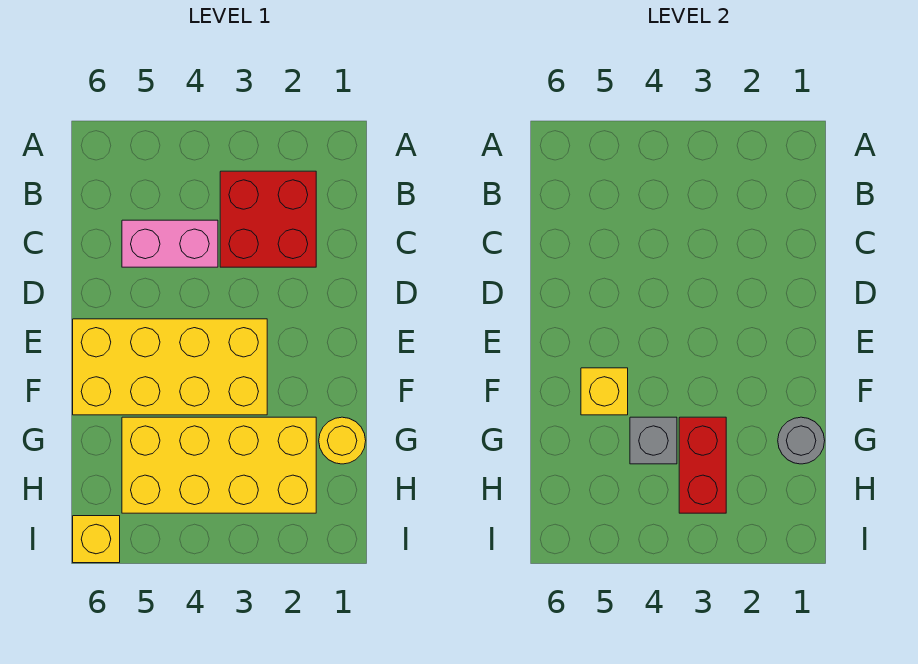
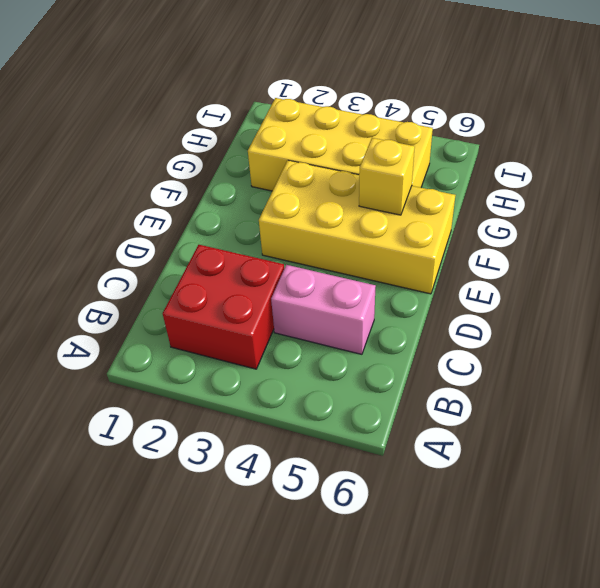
none -> yellow 1x1 round brick [319,417,366,464]
none -> yellow 1x1 brick [73,516,120,563]

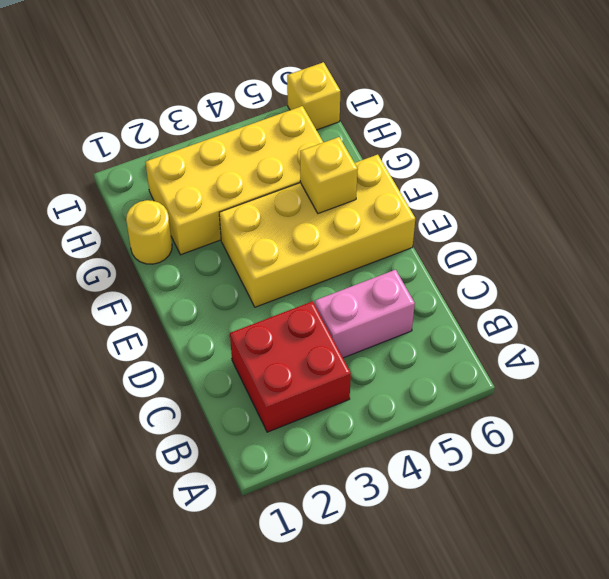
none -> grey 1x1 round brick [778,417,825,464]
none -> red 1x2 brick [679,417,726,513]

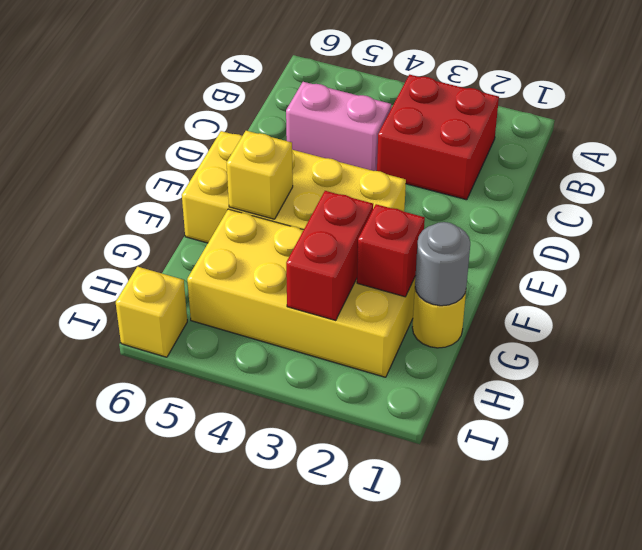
red 1x1 brick [357,204,425,297] -> none
none -> grey 1x1 brick [630,417,677,464]

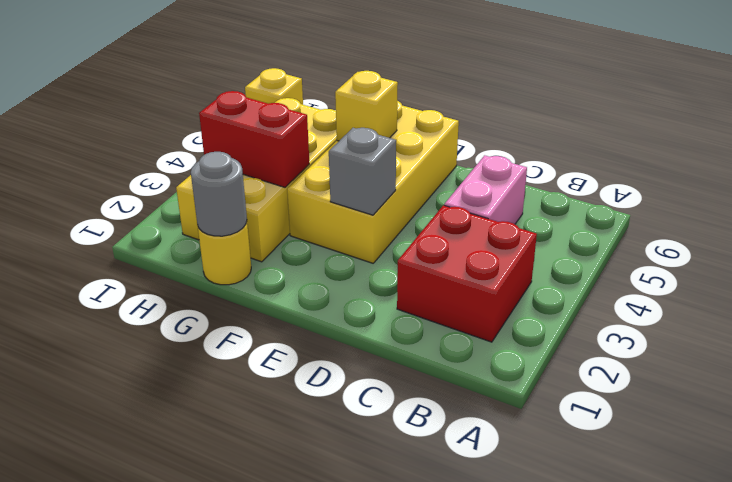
grey 1x1 brick [329,128,396,215] -> grey 1x1 brick moved to [630,417,677,464]

